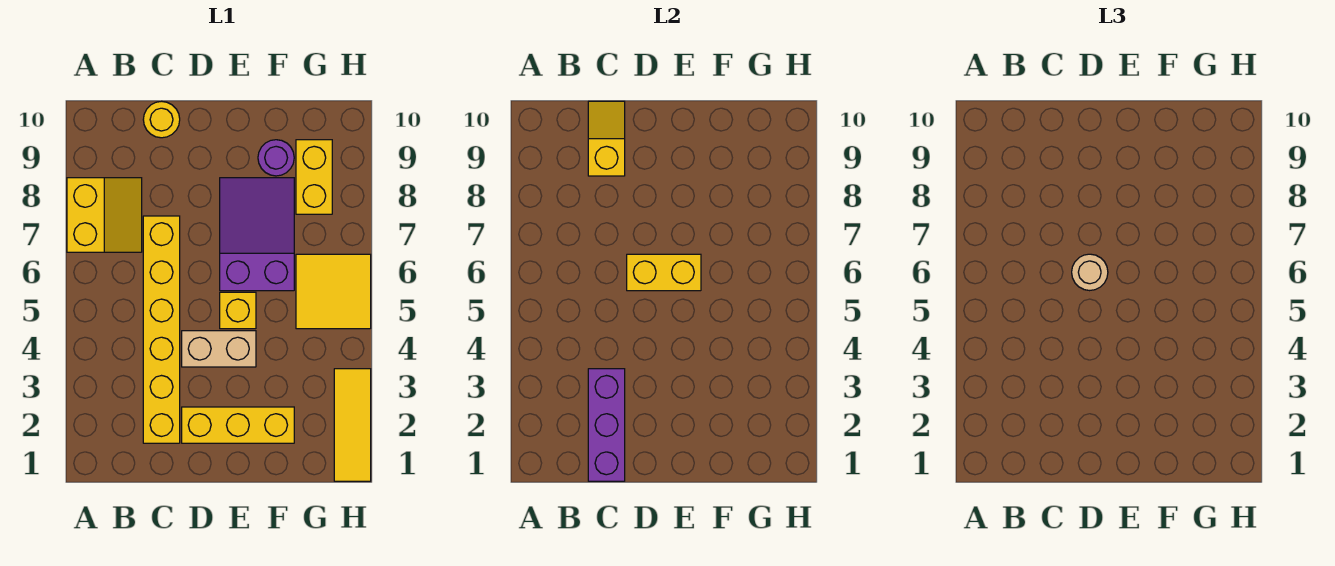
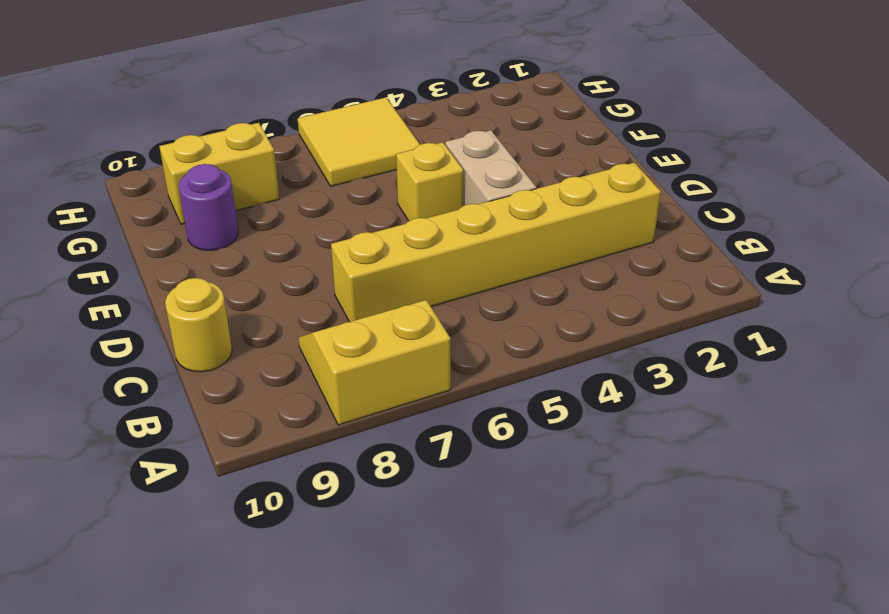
none -> yellow 1x3 brick [182,407,294,443]
none -> purple 2x3 slope [220,178,294,291]
none -> yellow 1x3 tile [334,369,371,481]

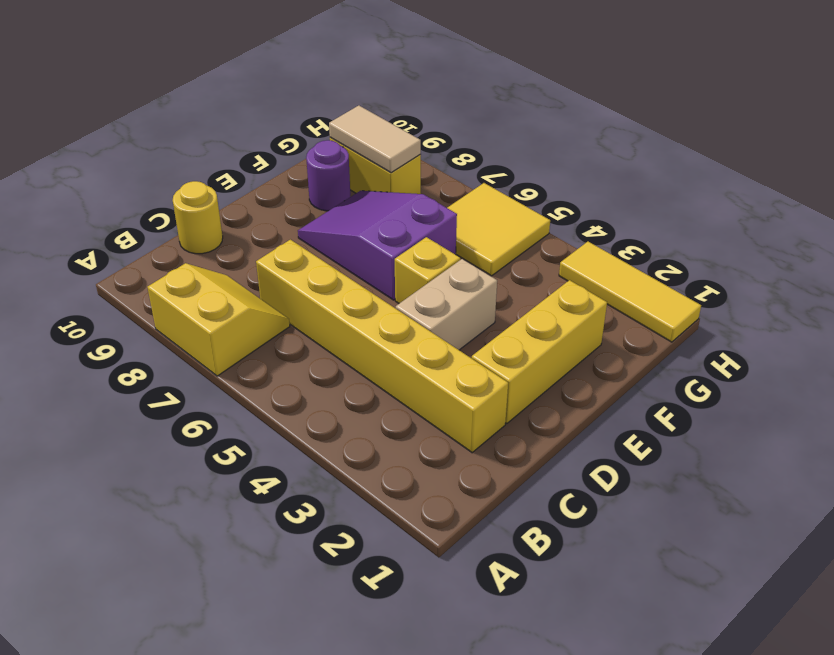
tan 1x2 tile [329,105,421,173] -> none
none -> purple 1x3 brick [588,369,625,481]
none -> yellow 1x2 slope [588,101,625,176]
none -> yellow 1x2 brick [627,254,701,291]

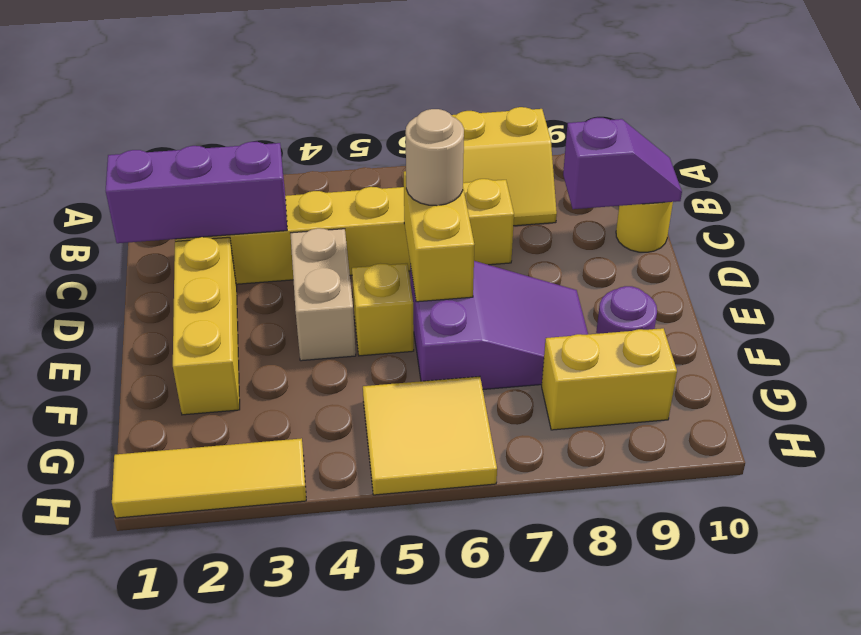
purple 1x2 slope [563,118,682,209] -> yellow 1x2 slope [588,101,625,176]

